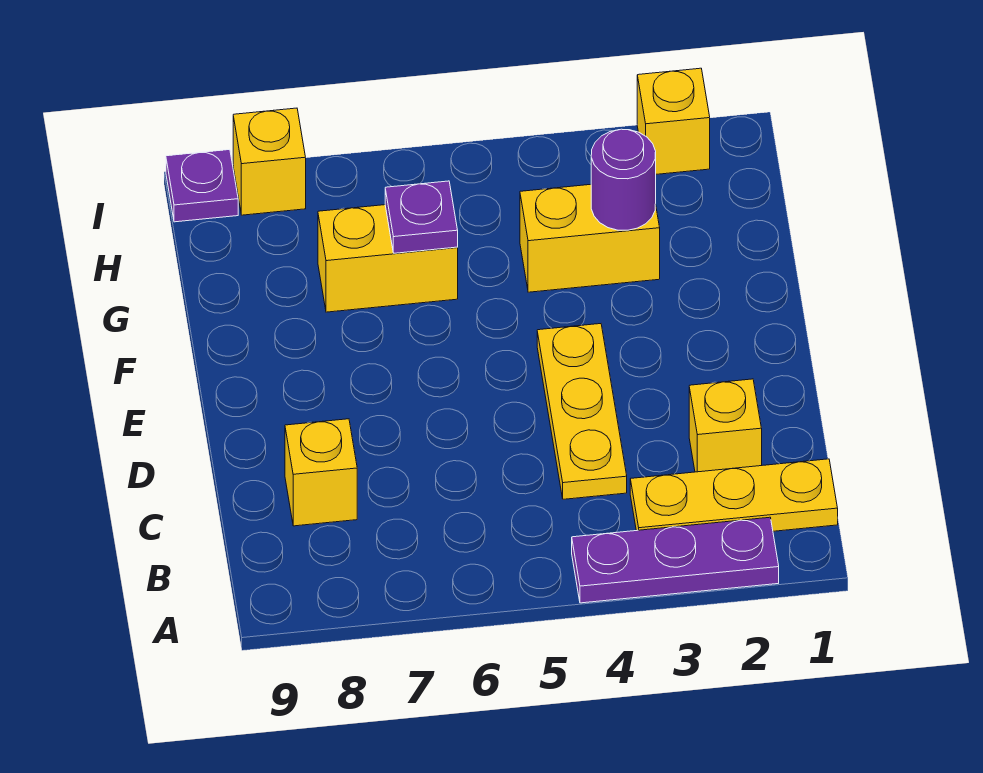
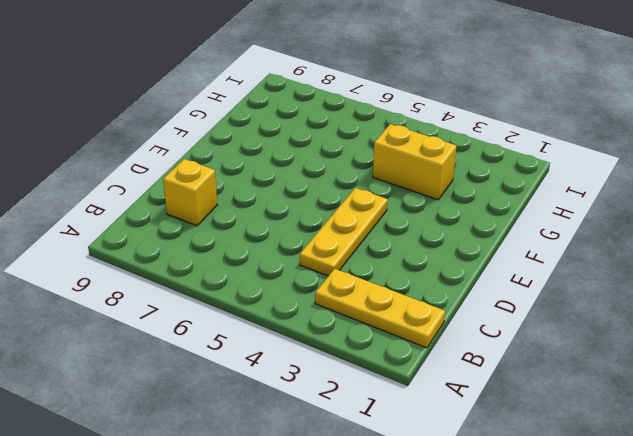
none -> purple 1x3 plate [572,517,779,603]
none -> yellow 1x1 brick [689,379,762,472]
none -> yellow 1x2 brick [318,205,458,312]

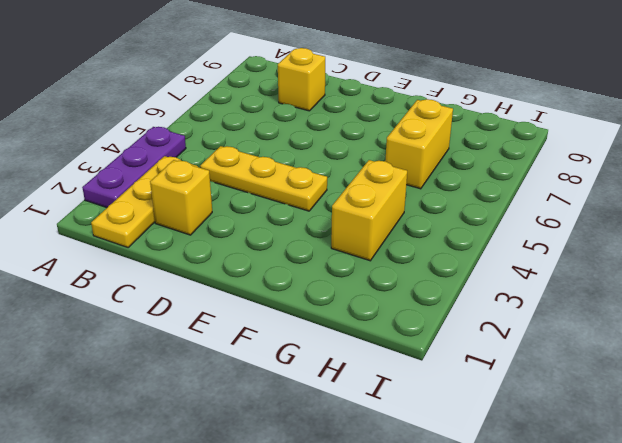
none -> yellow 1x1 brick [637,68,710,174]
none -> yellow 1x1 brick [233,108,306,215]
none -> purple 1x1 plate [166,150,238,222]

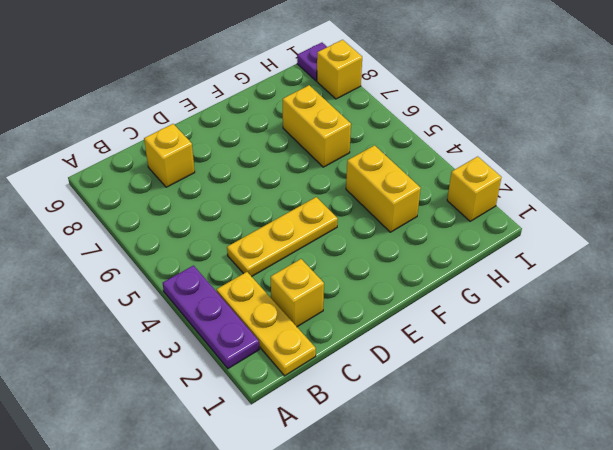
none -> purple 1x1 round brick [591,129,656,230]
none -> purple 1x1 plate [385,181,458,253]

